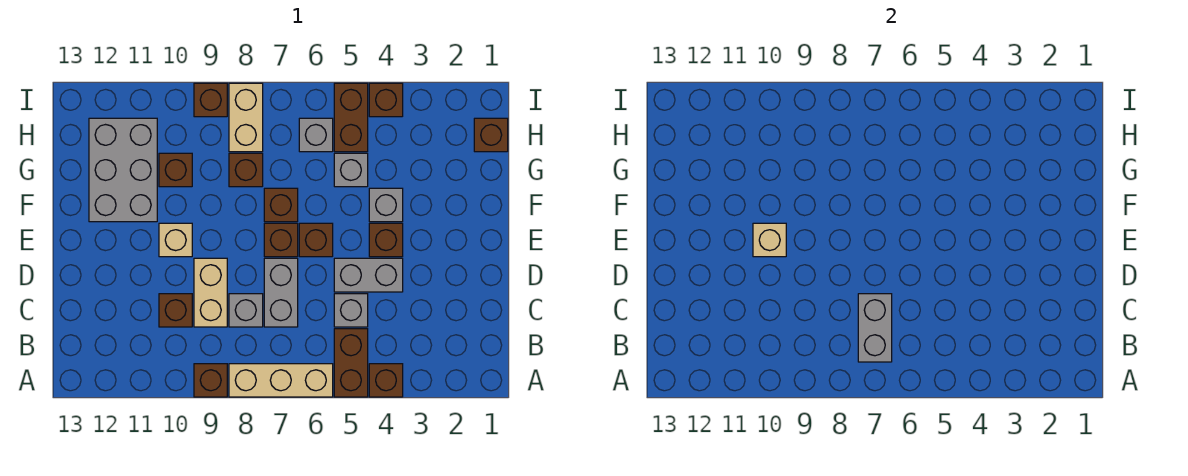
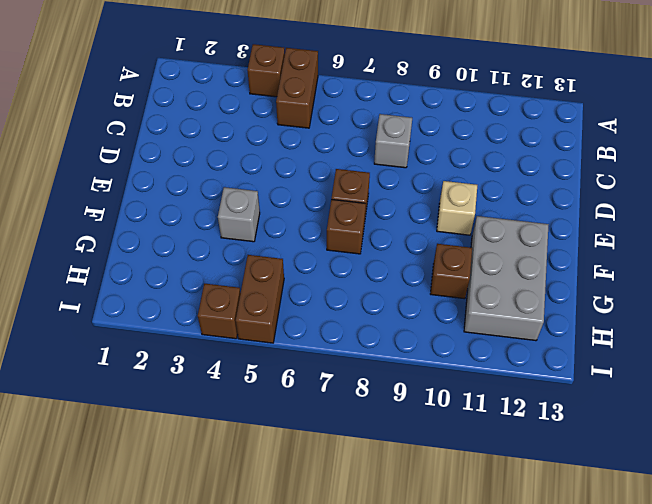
none -> tan 1x3 brick [229,364,333,397]
none -> brown 1x1 brick [194,364,227,397]
none -> grey 1x1 brick [334,294,368,327]

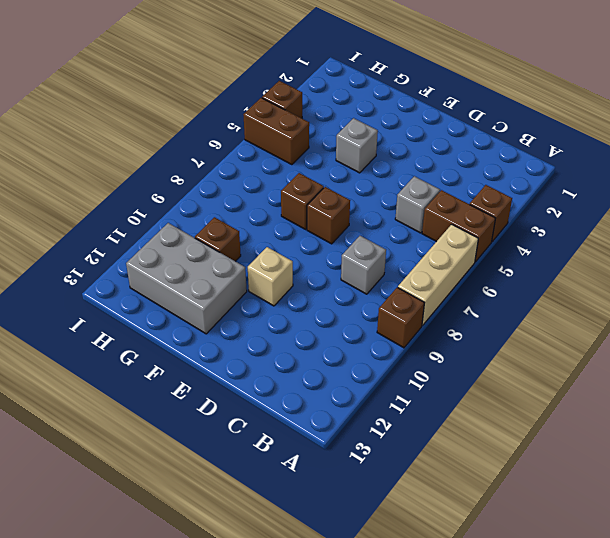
none -> grey 1x2 brick [264,258,298,327]
none -> tan 1x2 brick [194,258,227,327]
none -> brown 1x1 brick [159,294,192,327]

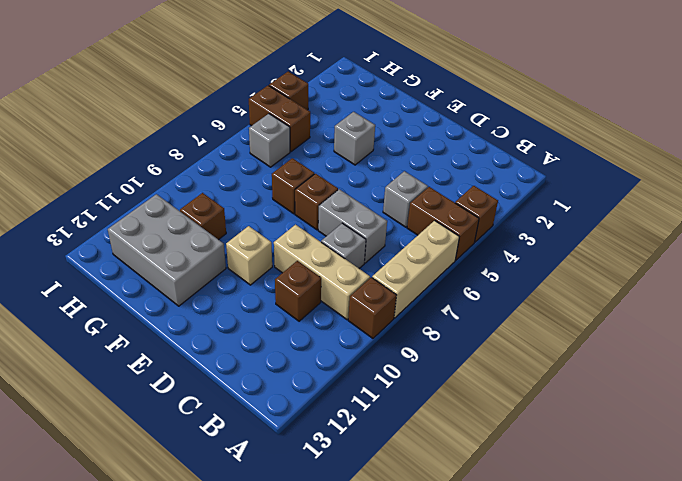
tan 1x3 brick [274,225,370,320] -> tan 1x2 brick [194,258,227,327]
none -> grey 1x2 brick [334,258,403,292]
none -> brown 1x1 brick [369,223,403,257]
none -> brown 1x1 brick [299,223,333,257]

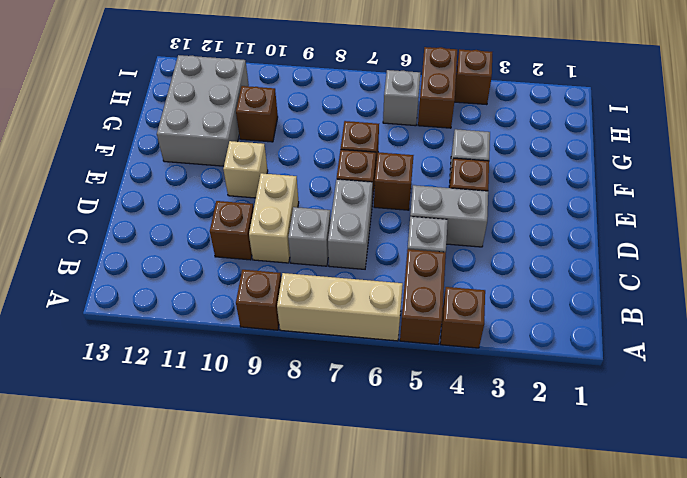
none -> grey 1x1 brick [334,153,368,187]
none -> brown 1x1 brick [229,153,263,187]
none -> brown 1x1 brick [474,118,508,152]

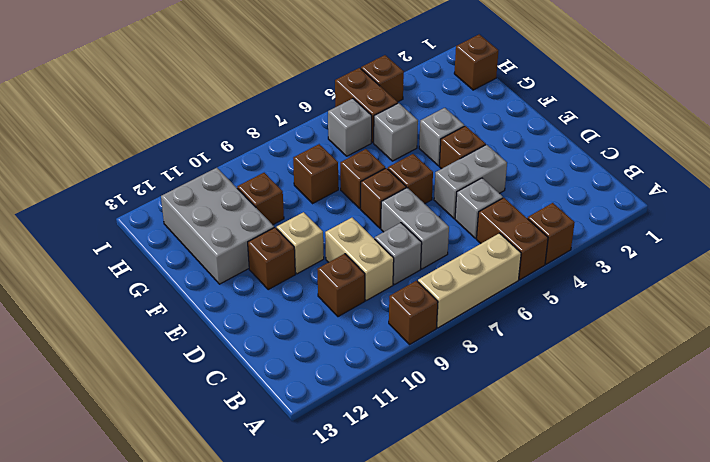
brown 1x1 brick [248,227,295,289] -> brown 1x1 brick moved to [194,83,227,117]
none -> tan 1x2 brick [229,83,263,152]
none -> grey 1x2 brick [858,294,892,362]
none -> tan 1x1 brick [753,223,786,257]

